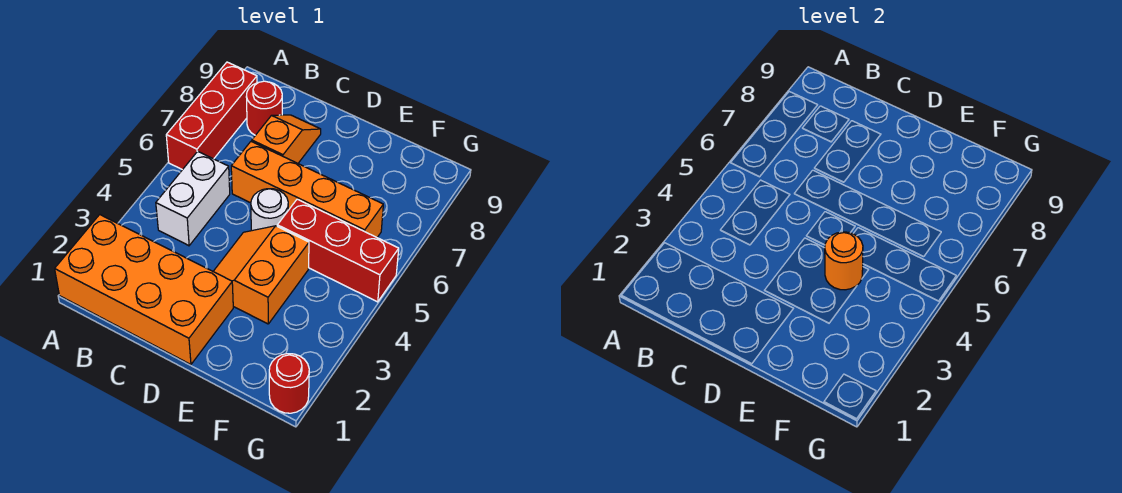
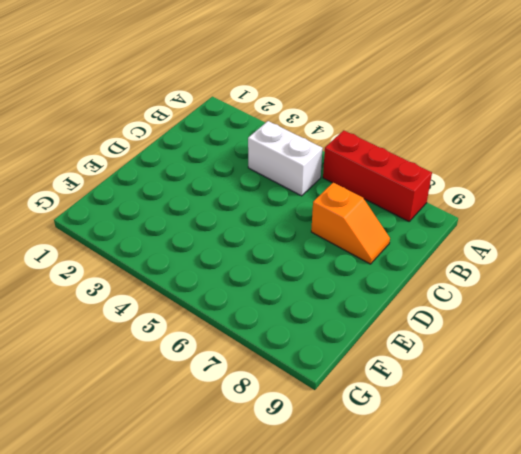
none -> orange 2x4 brick [55,215,233,364]
none -> red 1x1 round brick [246,81,282,135]

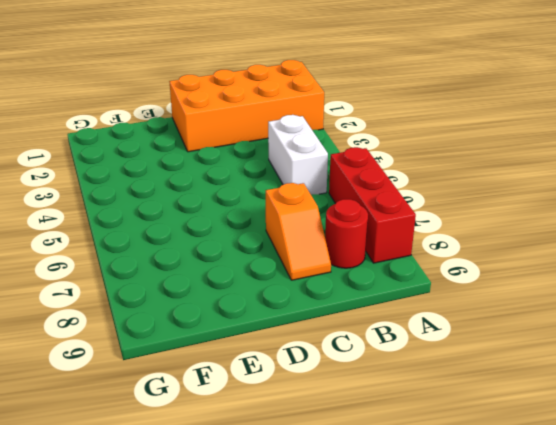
none -> orange 1x4 brick [231,141,383,237]
none -> orange 2x2 slope [213,226,309,324]

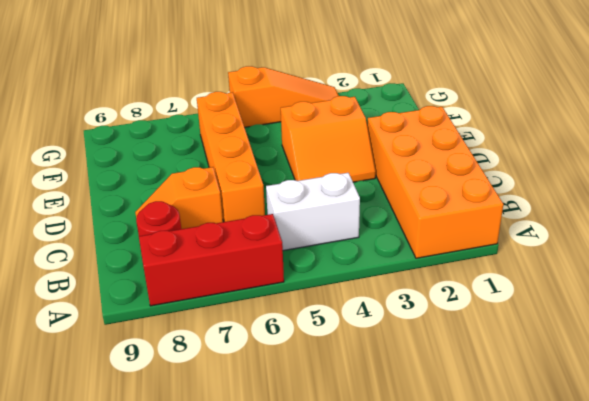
orange 1x3 slope [228,66,339,127] -> red 1x3 brick [277,199,399,302]
none -> white 1x1 round brick [251,189,288,231]
none -> red 1x1 round brick [269,354,309,413]

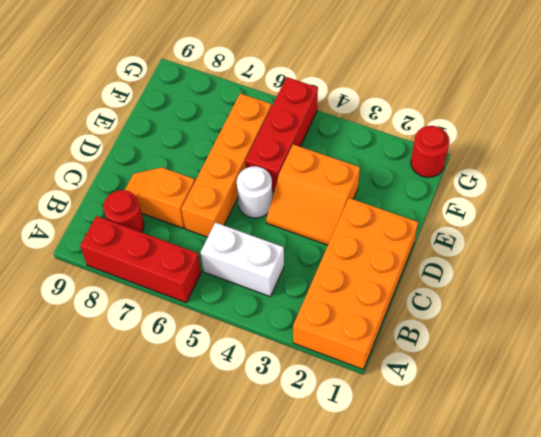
none -> orange 1x1 round brick [825,232,863,290]

